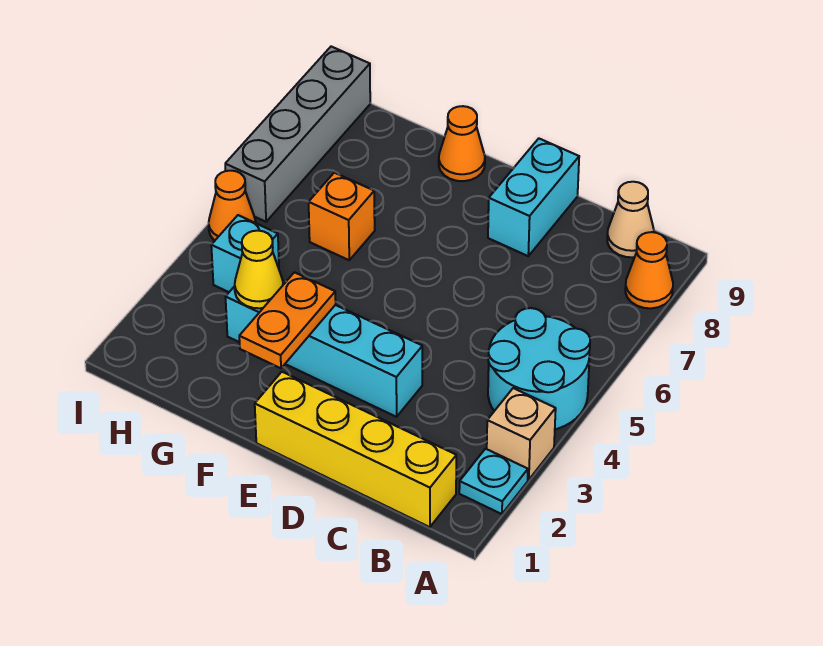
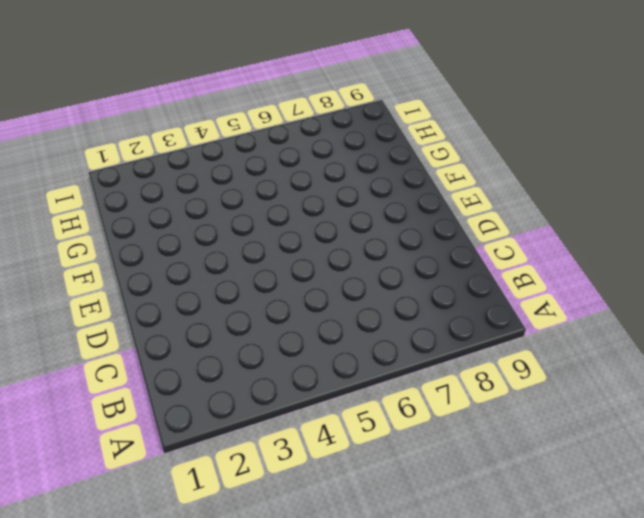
none -> cyan 1x1 plate [459,449,528,514]
none -> tan 1x1 brick [487,388,556,480]
none -> cyan 2x2 round brick [488,308,590,429]

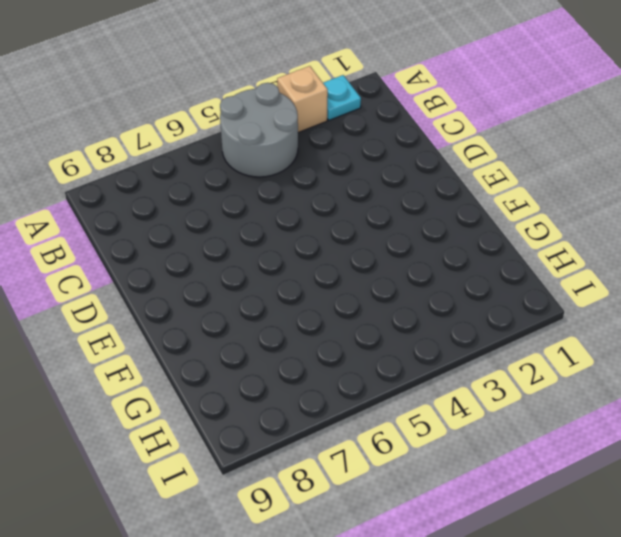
grey 2x2 round brick [220,83,298,177] -> cyan 2x2 round brick [488,308,590,429]
none -> orange 1x1 cone [625,232,673,308]
none -> yellow 1x4 brick [255,372,456,527]
none -> tan 1x1 cone [607,182,654,257]

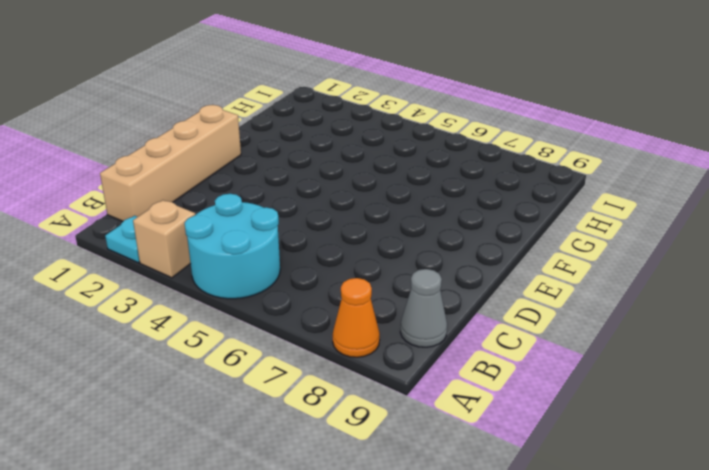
tan 1x4 brick [100,105,241,221] -> yellow 1x4 brick [255,372,456,527]
grey 1x1 cone [400,269,447,347] -> tan 1x1 cone [607,182,654,257]
none -> cyan 1x4 brick [226,281,422,417]
none -> cyan 1x2 brick [488,139,579,256]
none -> orange 1x1 cone [439,106,485,181]

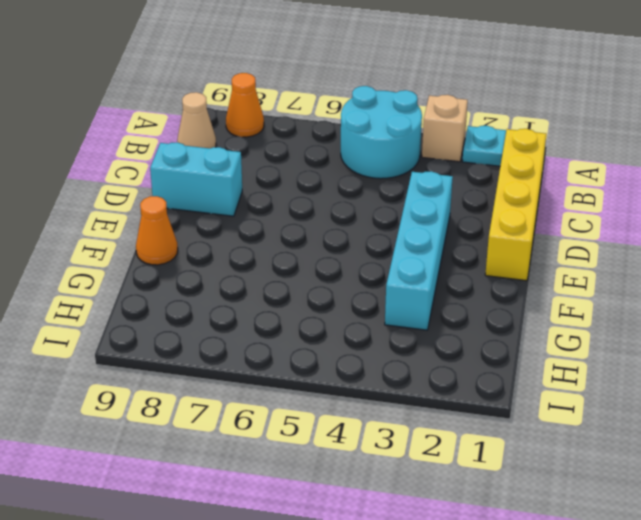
none -> orange 1x1 brick [309,173,375,260]
none -> cyan 1x1 brick [211,215,279,292]
none -> orange 1x1 cone [209,171,256,240]

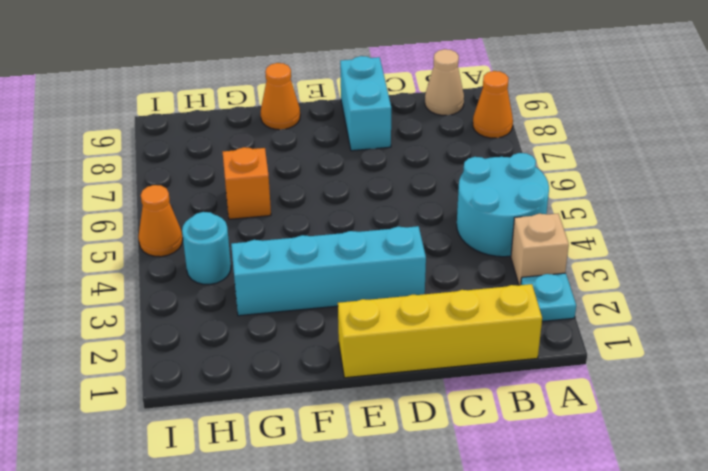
cyan 1x1 round brick [182,212,231,284] -> cyan 1x1 brick [211,215,279,292]
none -> grey 1x4 brick [225,47,370,222]
none -> orange 1x2 plate [239,272,336,368]
none -> yellow 1x1 cone [235,231,283,308]

